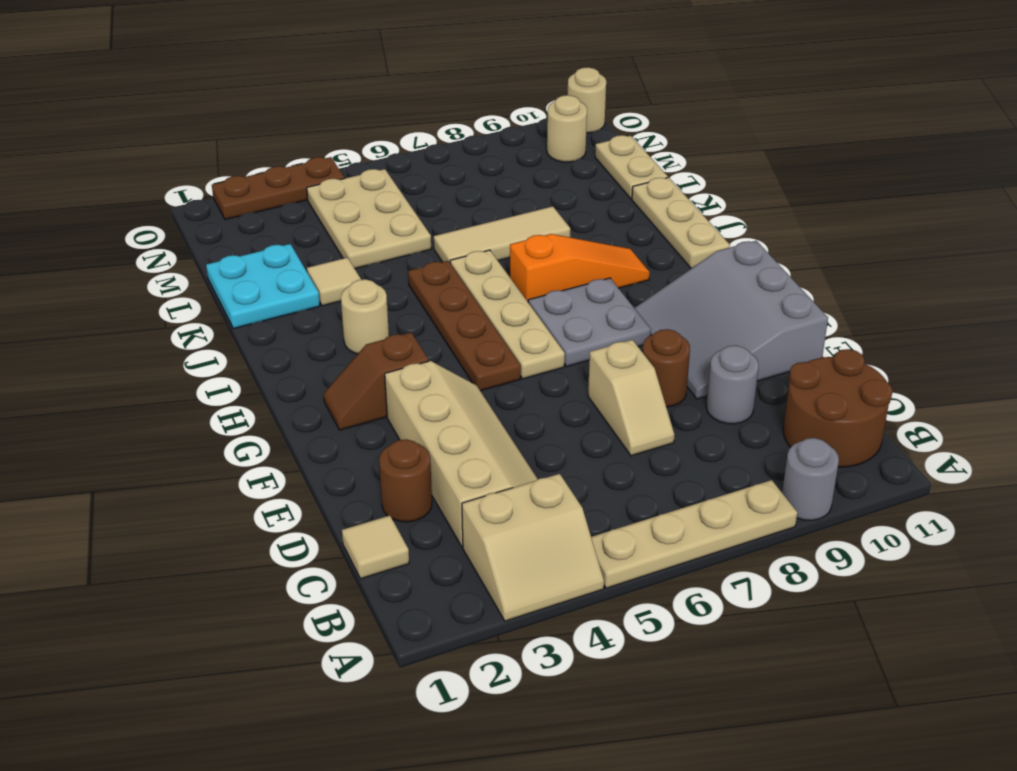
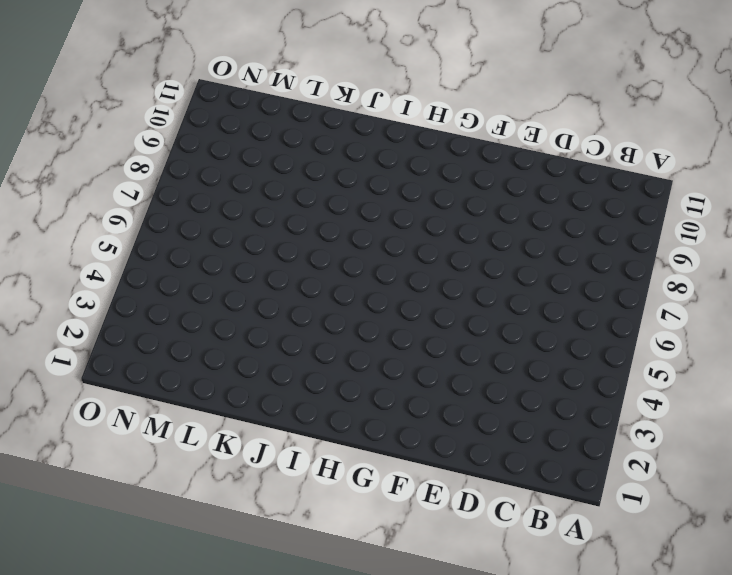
none -> tan 2x2 slope [462,474,604,621]
none -> tan 1x4 plate [591,480,797,588]
none -> grey 1x1 round brick [782,438,839,520]

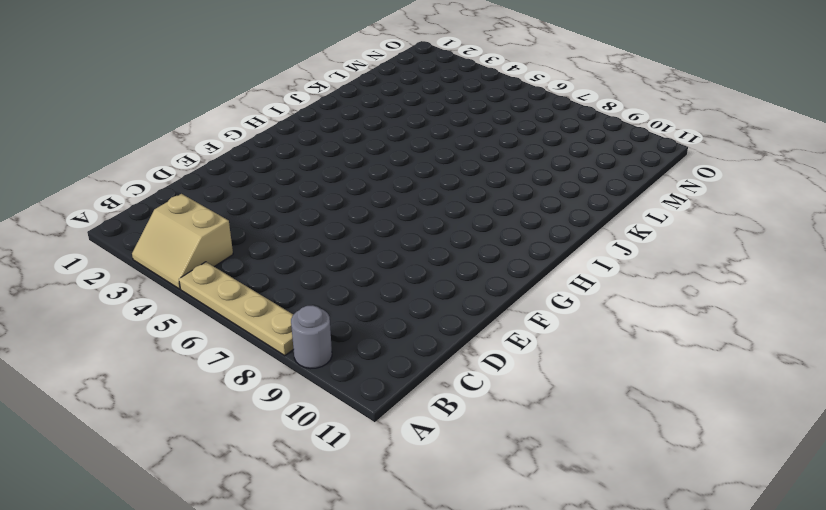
none -> brown 2x2 round brick [783,349,893,467]
none -> tan 1x1 tile [342,516,409,579]
none -> tan 2x4 slope [385,361,538,547]

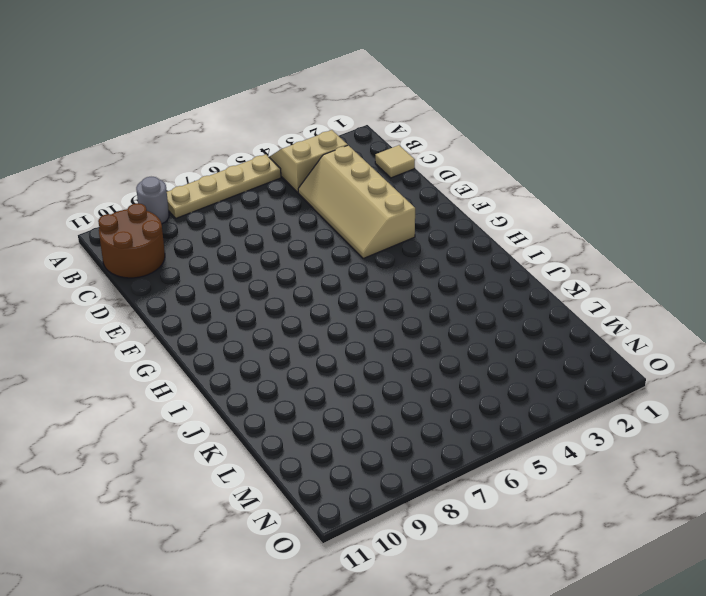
none -> brown 1x1 round brick [379,439,432,522]
none -> tan 1x2 slope [588,340,674,456]
none -> grey 1x1 round brick [706,345,759,424]

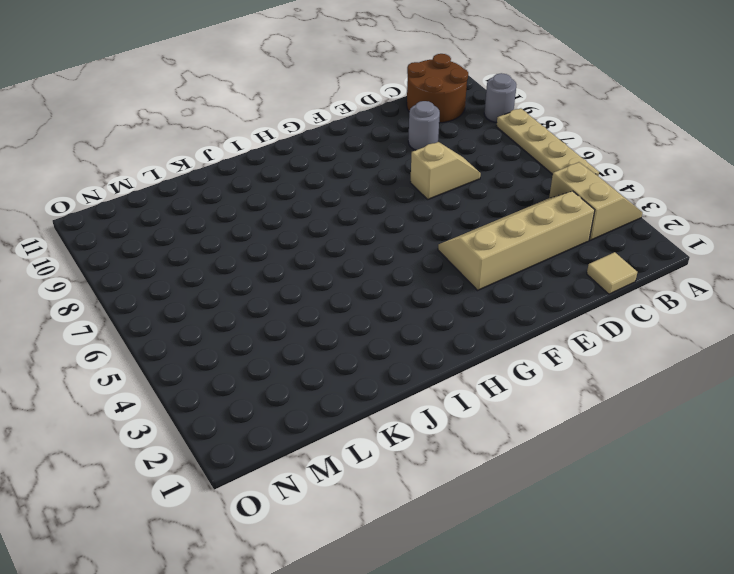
none -> brown 1x1 round brick [379,439,432,522]
none -> brown 1x1 round brick [642,329,690,407]
none -> grey 3x3 slope [635,241,828,399]

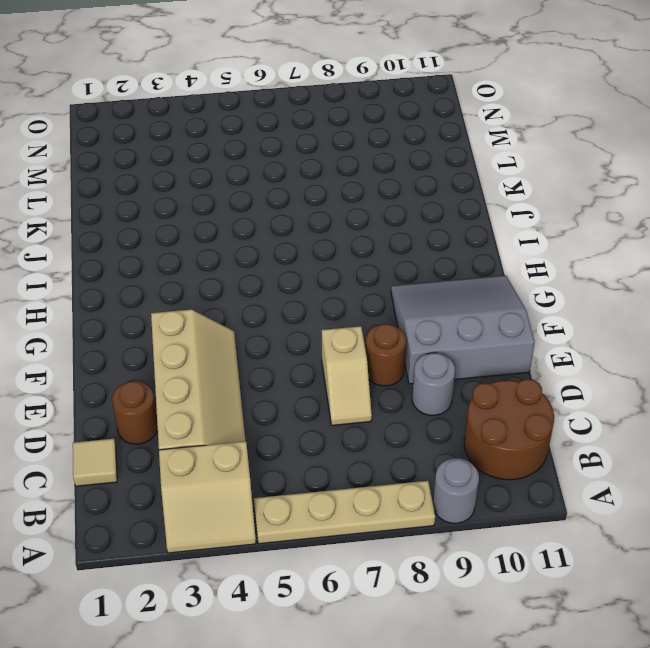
grey 3x3 slope [391,276,535,384] -> grey 3x3 slope turned to [635,241,828,399]
none -> brown 1x2 slope [323,333,429,430]
none -> brown 1x4 plate [408,261,521,391]
none -> tan 1x4 plate [450,250,565,379]

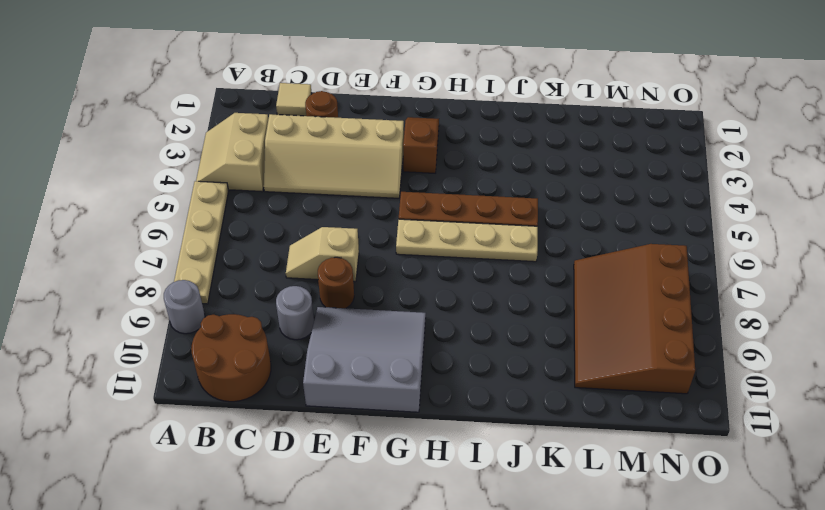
brown 3x4 slope [574,244,695,394] -> tan 1x1 round brick [547,95,587,162]
none -> grey 2x2 plate [528,278,651,367]
none -> tan 1x1 round brick [341,279,389,354]
none -> orange 1x3 slope [510,234,650,301]

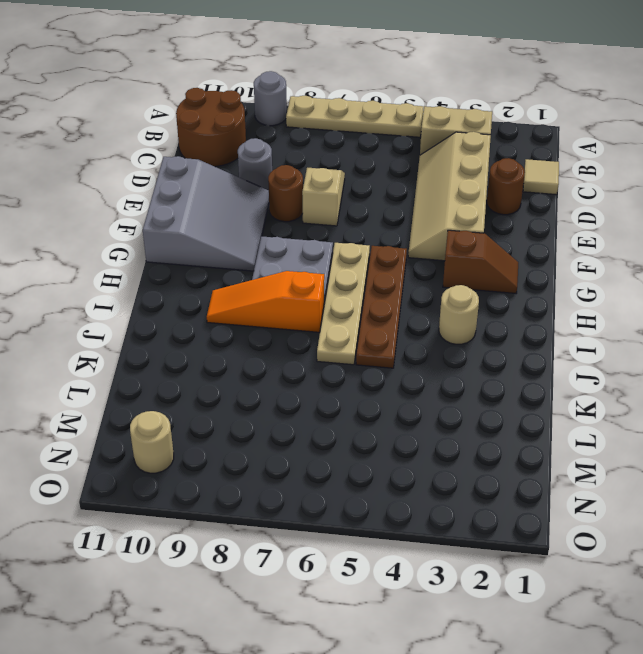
none -> tan 1x3 plate [632,177,730,268]
none -> cyan 2x2 plate [206,244,320,329]
none -> tan 1x1 tile [307,258,361,306]

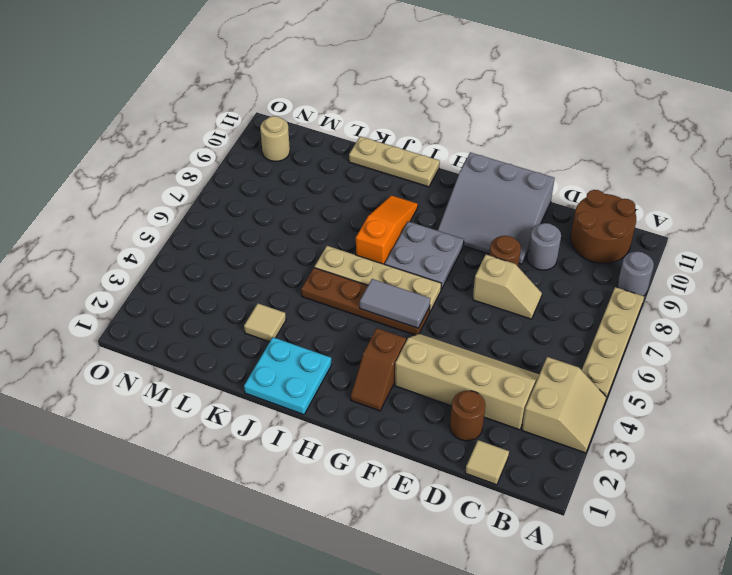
grey 1x2 tile [360,279,430,328] -> none
cyan 2x2 plate [244,337,331,415] -> cyan 2x2 plate moved to [206,244,320,329]
none -> tan 1x1 round brick [341,279,389,354]
none -> tan 1x3 tile [434,206,570,262]
none -> tan 2x3 plate [307,169,431,268]

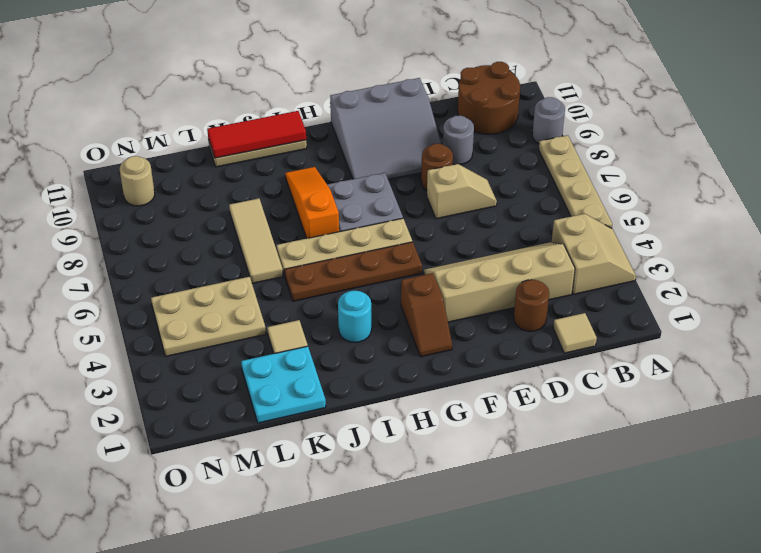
cyan 1x1 round brick [338,291,372,342] -> tan 1x1 round brick [341,279,389,354]
red 1x3 tile [207,111,306,158] -> none
none -> tan 1x2 plate [595,135,668,199]
none -> brown 1x3 plate [212,157,345,220]
none -> tan 1x1 round brick [568,67,606,133]

